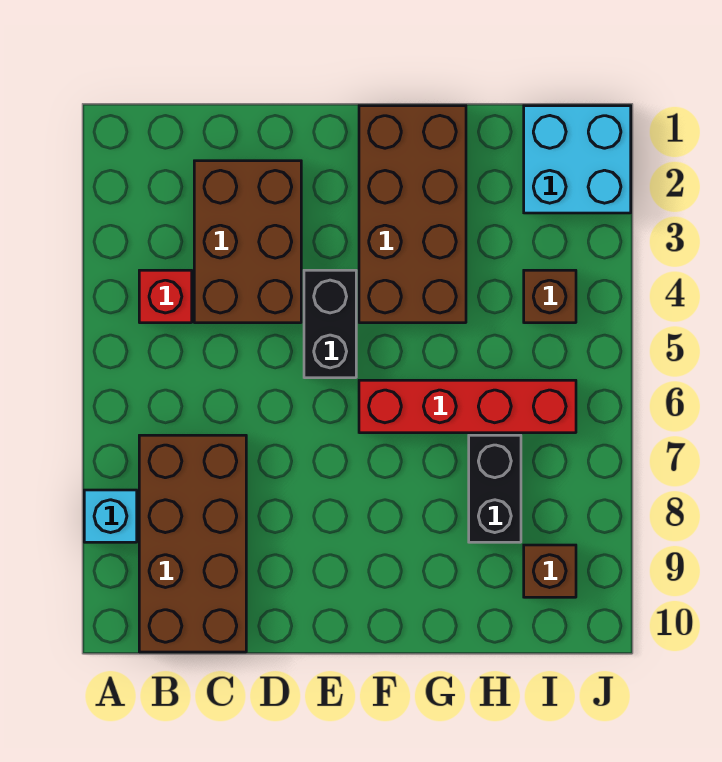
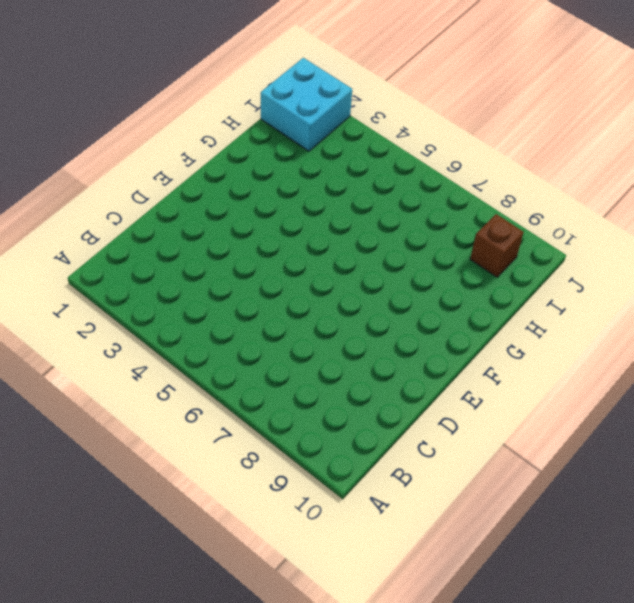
none -> cyan 1x1 brick [84,490,137,542]
none -> red 1x1 brick [139,270,192,323]

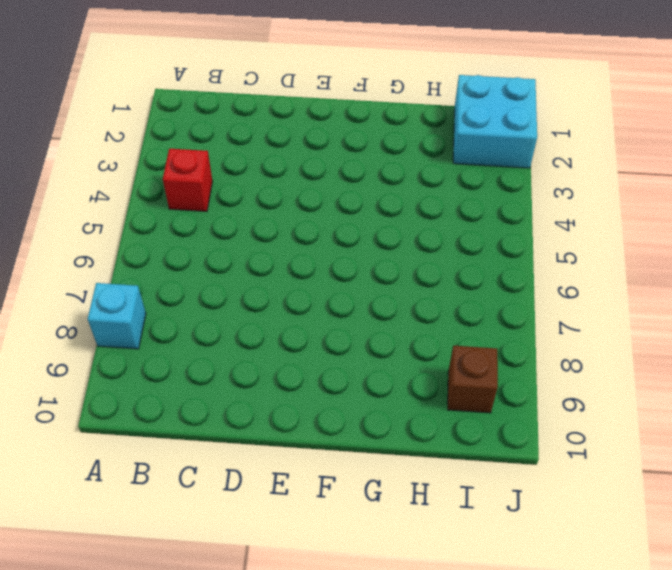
none -> brown 2x4 brick [139,435,246,652]
none -> brown 2x3 brick [194,161,301,323]

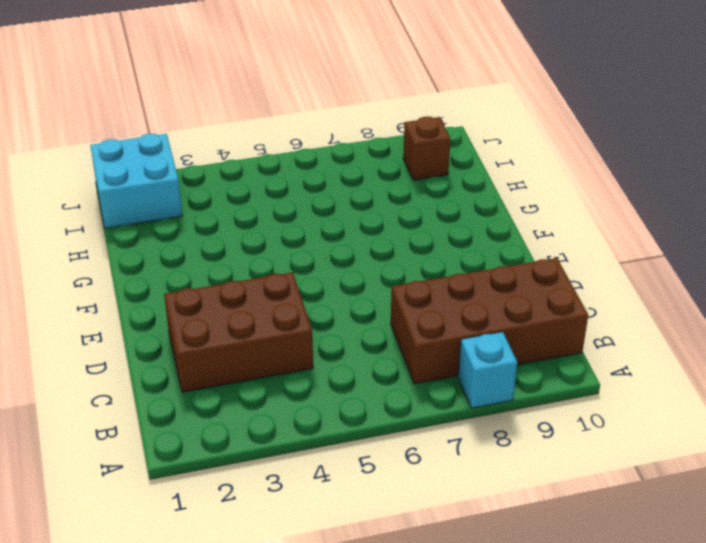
none -> red 1x1 brick [139,270,192,323]
none -> black 1x2 brick [304,270,356,378]

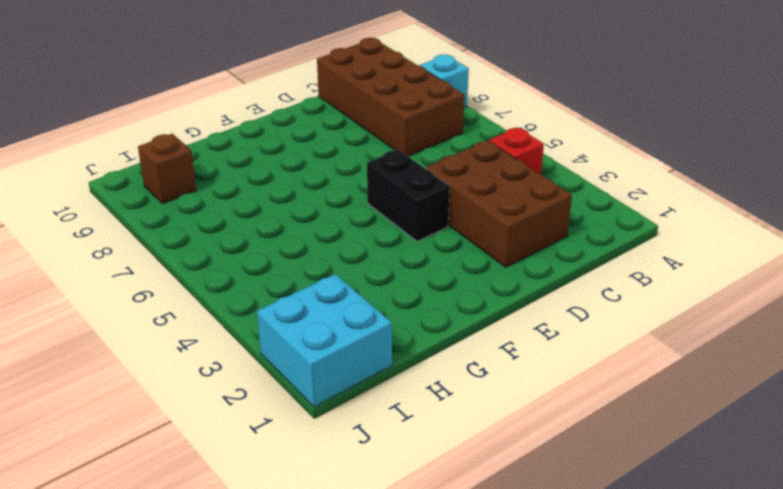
none -> brown 2x4 brick [359,106,466,323]
none -> red 1x4 brick [359,380,576,433]

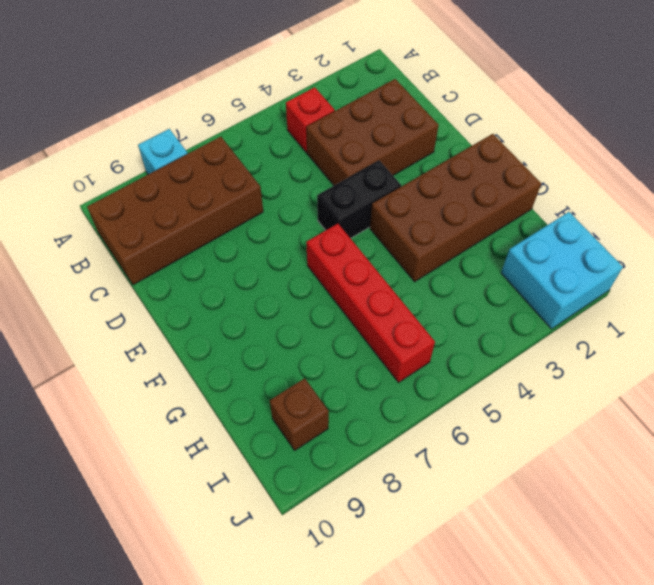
none -> black 1x2 brick [469,435,521,542]
none -> brown 1x1 brick [524,270,576,323]

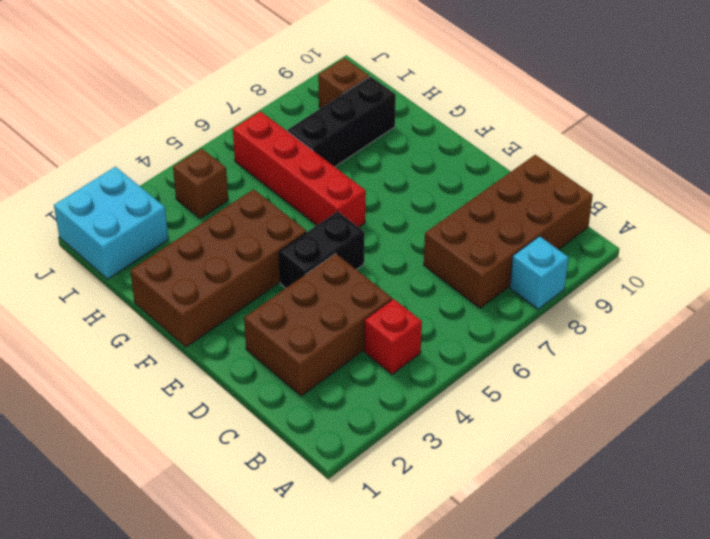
black 1x3 brick [288,76,396,167] -> black 1x2 brick [469,435,521,542]

